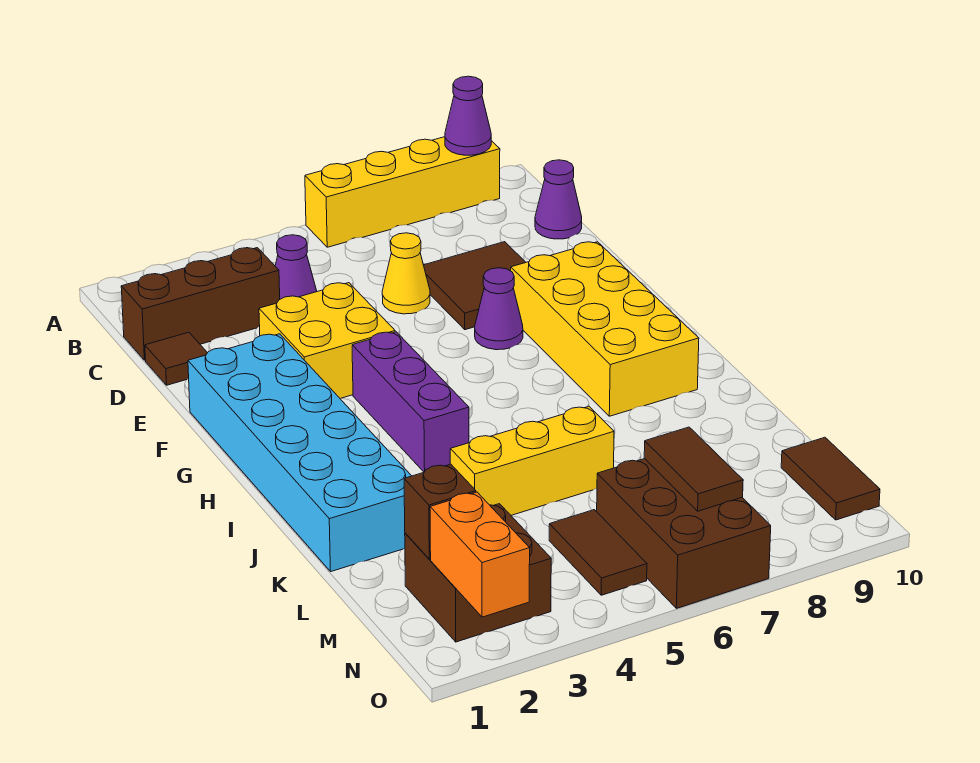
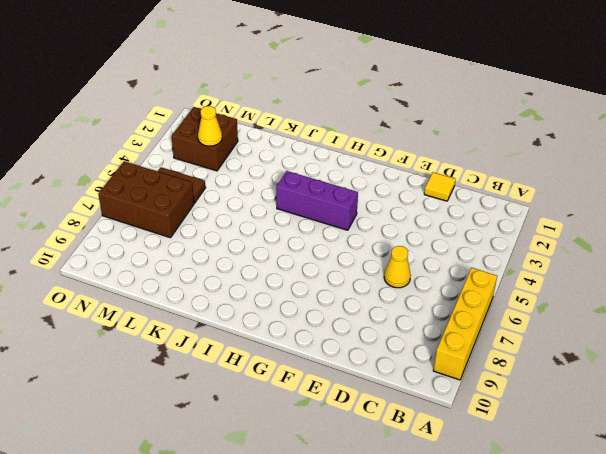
yellow 1x1 tile [424,172,456,201] -> brown 1x1 tile [145,332,207,385]
yellow 1x1 cone [198,106,222,146] -> none
none -> brown 1x3 brick [121,248,280,360]
none -> purple 1x1 cone [275,235,317,299]
none -> purple 1x1 cone [535,160,582,239]

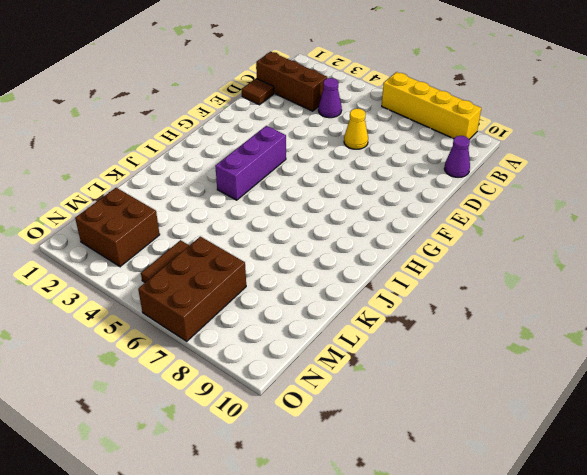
none -> brown 2x2 tile [424,242,526,330]
none -> yellow 2x2 brick [259,283,395,398]
none -> cyan 2x6 brick [188,334,411,572]

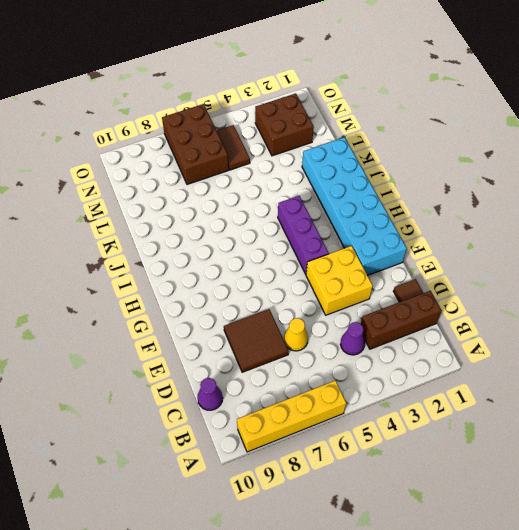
none -> purple 1x1 cone [475,268,523,350]
none -> yellow 2x4 brick [511,242,699,416]
none -> yellow 1x3 brick [450,406,614,515]

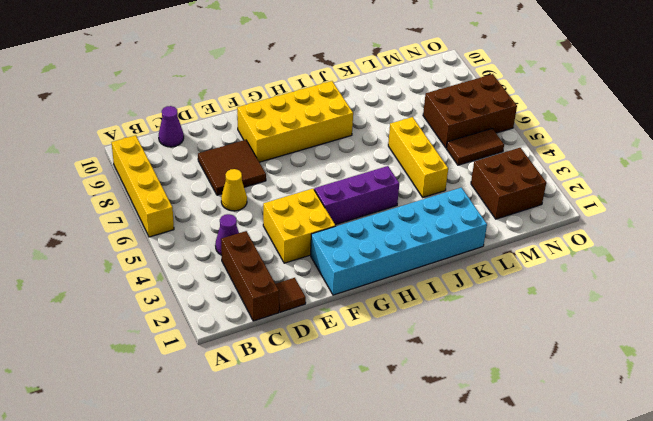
none -> purple 1x1 cone [475,268,523,350]
none -> brown 1x2 tile [781,437,880,520]
none -> purple 1x1 cone [445,76,491,155]

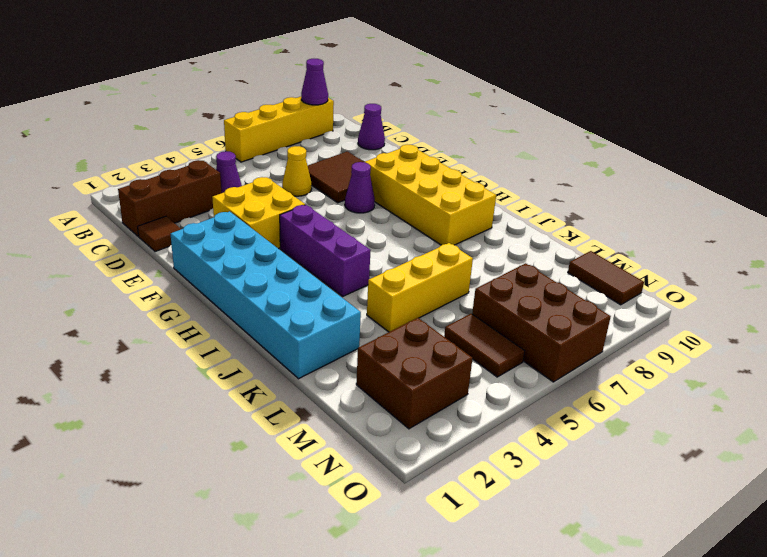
none -> brown 1x1 brick [404,464,476,559]
none -> brown 1x2 tile [644,427,743,511]
none -> orange 1x2 brick [430,492,530,617]

